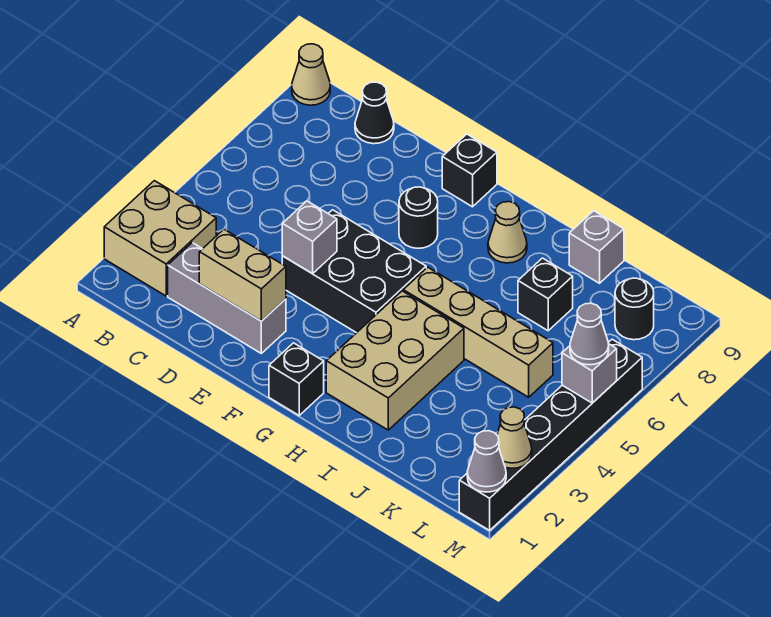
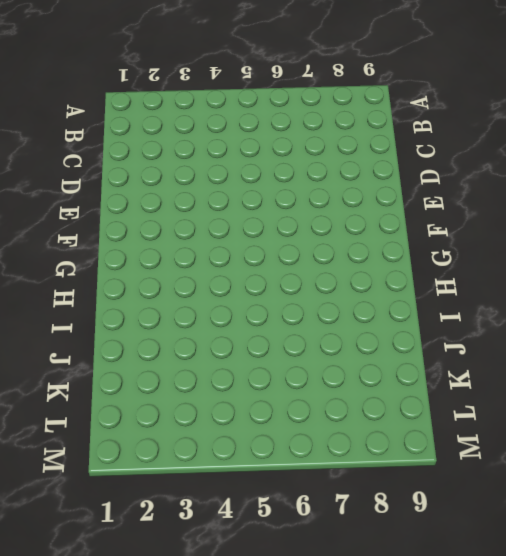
none -> tan 2x2 brick [104,181,216,296]
none -> tan 1x1 cone [292,44,330,105]
none -> grey 1x3 brick [168,243,286,353]

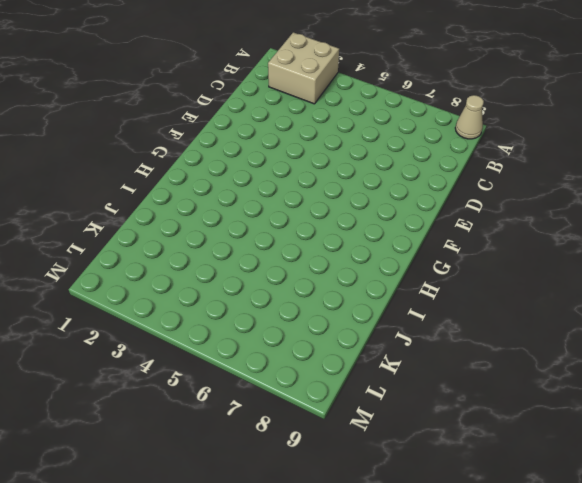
none -> grey 1x3 brick [168,243,286,353]
none -> black 1x1 cone [355,82,394,144]
none -> black 2x3 brick [282,210,426,333]

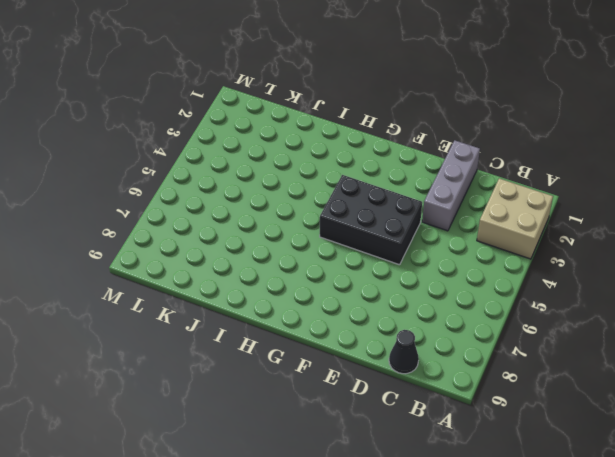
grey 1x3 brick [422,140,480,231] -> grey 1x3 brick turned to [168,243,286,353]
none -> tan 1x1 cone [292,44,330,105]
none -> black 1x1 round brick [399,187,438,248]
none -> black 1x1 brick [442,134,497,207]

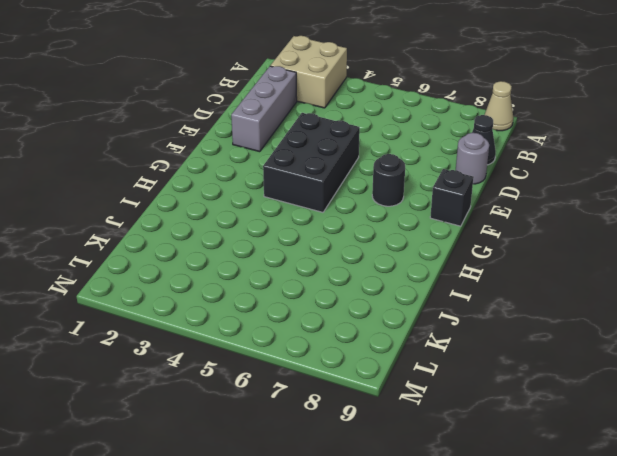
grey 1x1 round brick [456,133,489,184] -> none
none -> black 1x1 brick [269,343,324,415]
none -> tan 2x3 brick [326,291,464,430]
none -> tan 1x4 brick [403,267,553,397]

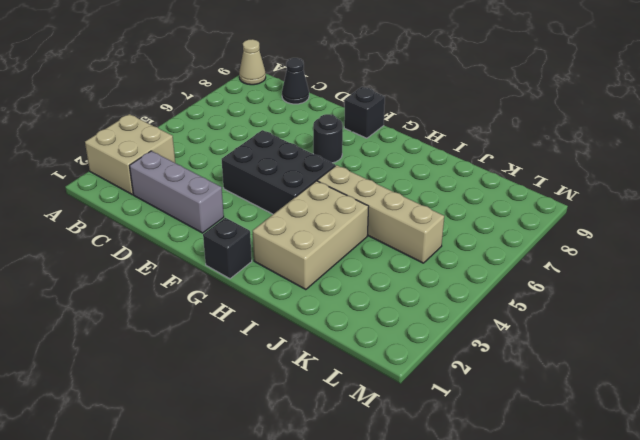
none -> tan 1x1 cone [488,202,527,263]
none -> black 1x1 brick [518,258,573,331]
none -> grey 1x1 brick [569,211,624,283]

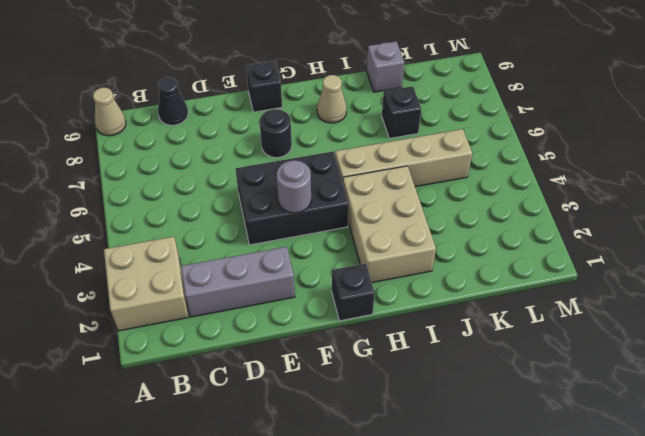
grey 1x1 round brick [277,160,311,213] -> none
none -> black 1x1 round brick [615,278,654,340]
none -> black 1x6 brick [459,339,642,530]
none -> tan 1x2 brick [199,229,286,321]

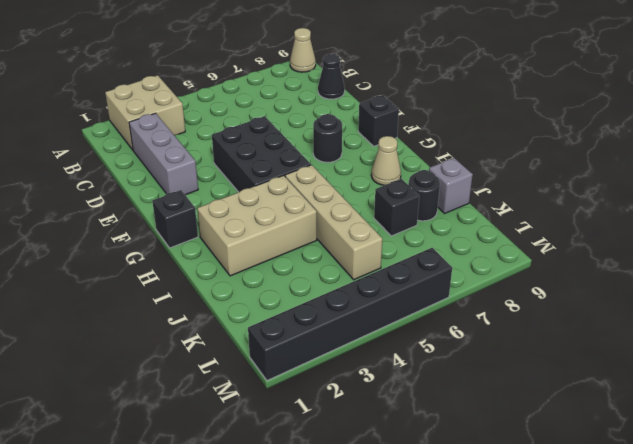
black 1x1 round brick [409,170,440,221] -> black 1x1 round brick moved to [615,278,654,340]
none -> tan 1x2 brick [199,229,286,321]
none -> grey 1x1 brick [282,201,337,274]
none -> grey 1x1 cone [467,431,506,492]

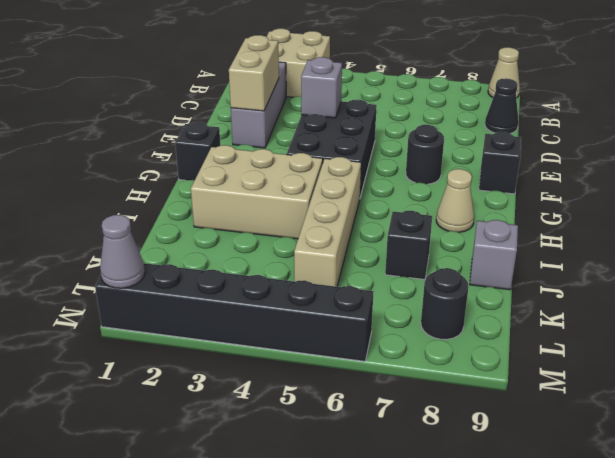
none -> tan 1x1 cone [497,407,532,468]
none -> grey 1x1 brick [562,344,617,403]
none -> grey 1x1 cone [570,303,609,365]

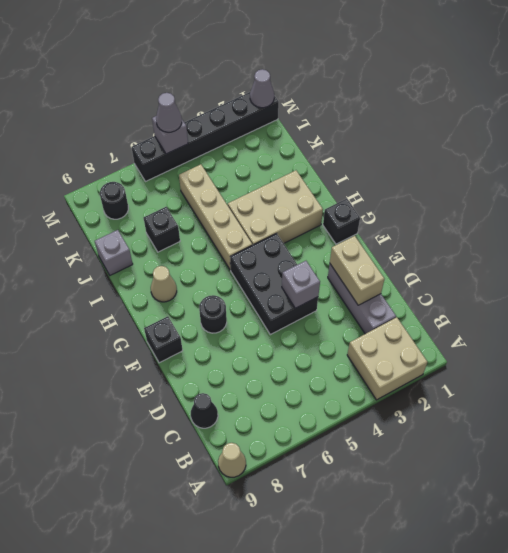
none -> tan 1x1 cone [497,407,532,468]

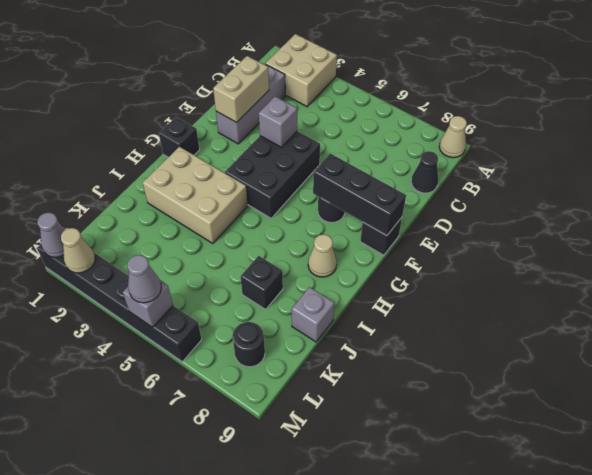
black 1x3 brick [313,153,406,236] -> none
none -> tan 1x4 brick [403,267,553,397]

